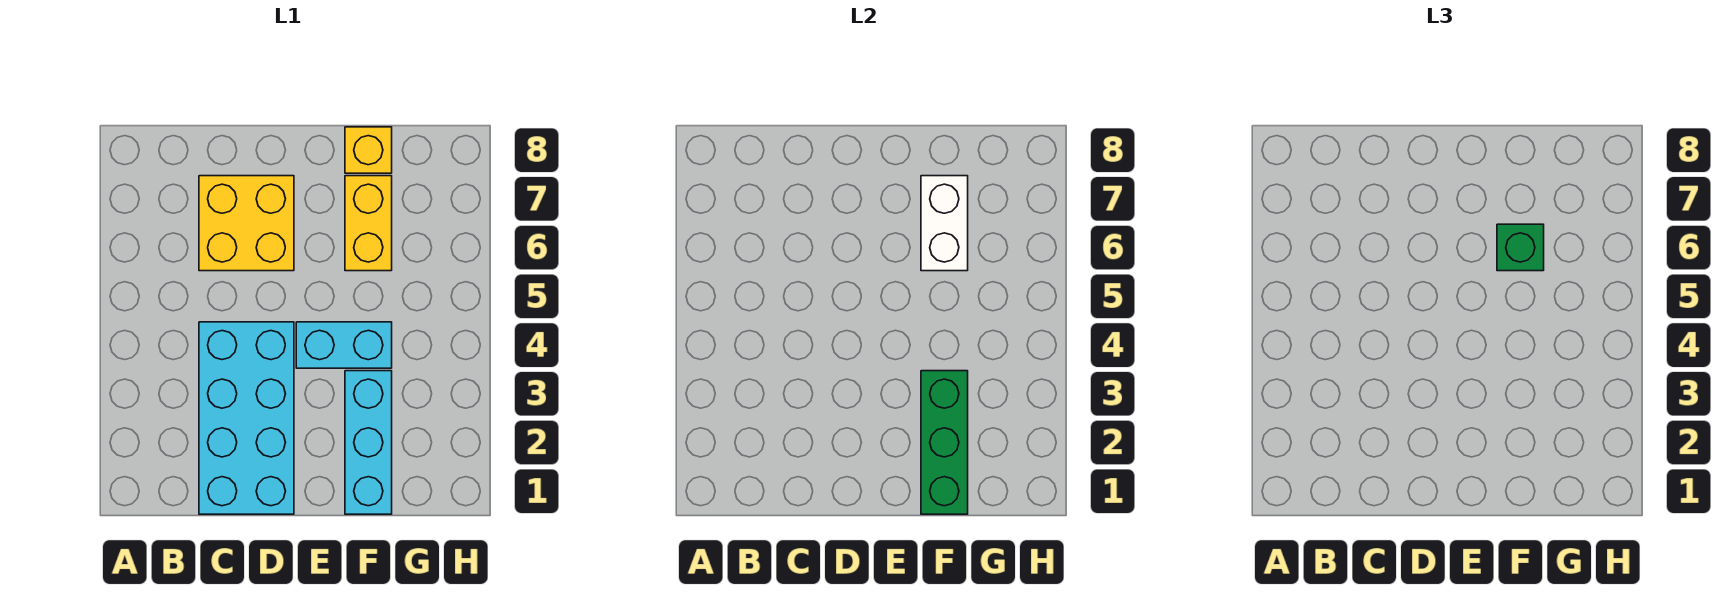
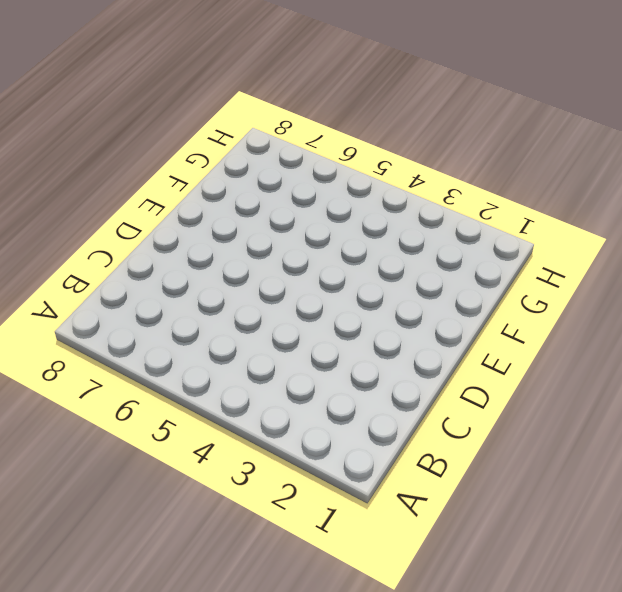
none -> cyan 2x4 brick [199,322,294,514]
none -> yellow 2x2 brick [199,176,294,271]

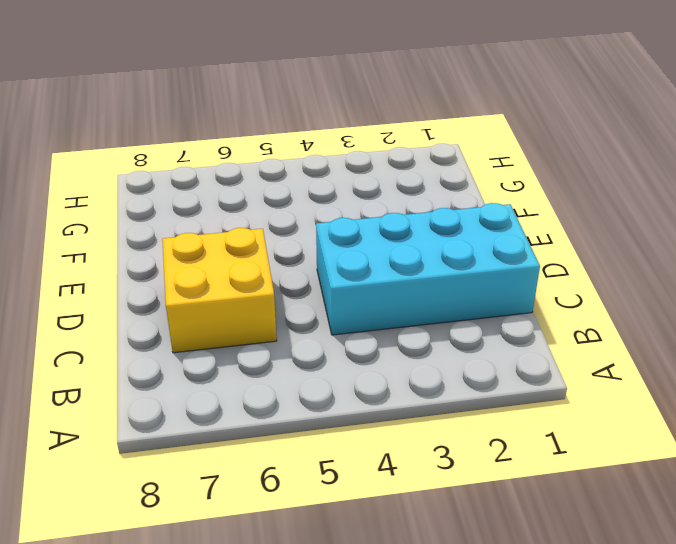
none -> cyan 1x2 brick [296,322,392,368]
none -> cyan 1x3 brick [345,371,392,514]

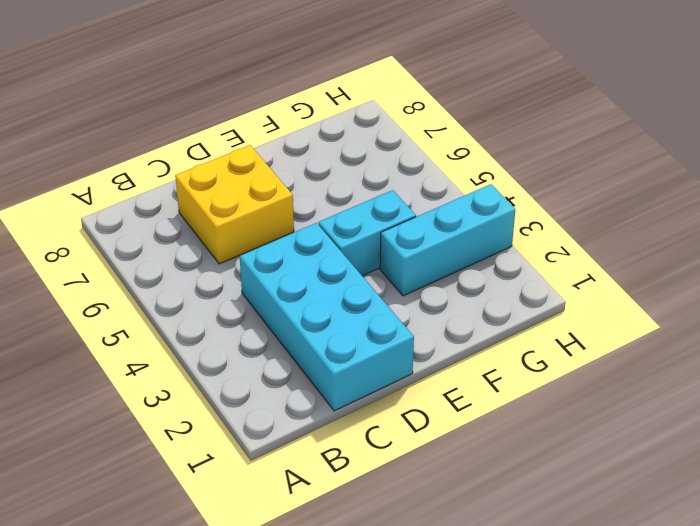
cyan 1x3 brick [380,184,515,296] -> cyan 1x3 brick turned to [345,371,392,514]
none -> yellow 1x2 brick [345,176,392,271]
none -> yellow 1x1 brick [345,127,392,173]

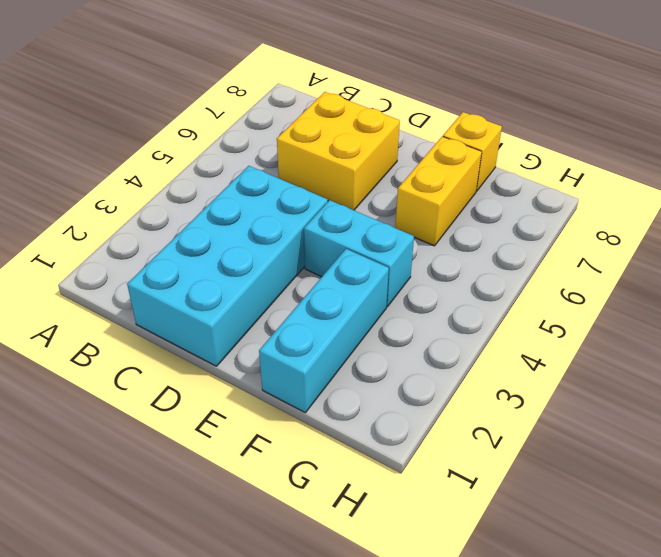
none -> green 1x3 brick [921,371,968,514]
none -> white 1x2 brick [921,176,968,271]

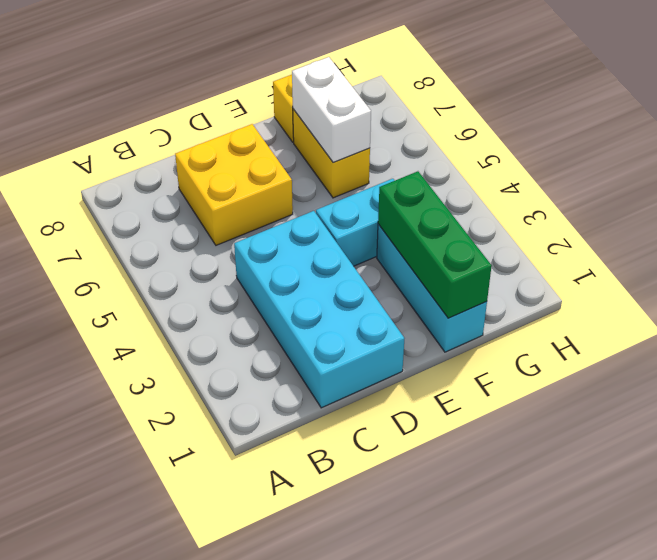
none -> green 1x1 brick [1497,224,1544,271]

